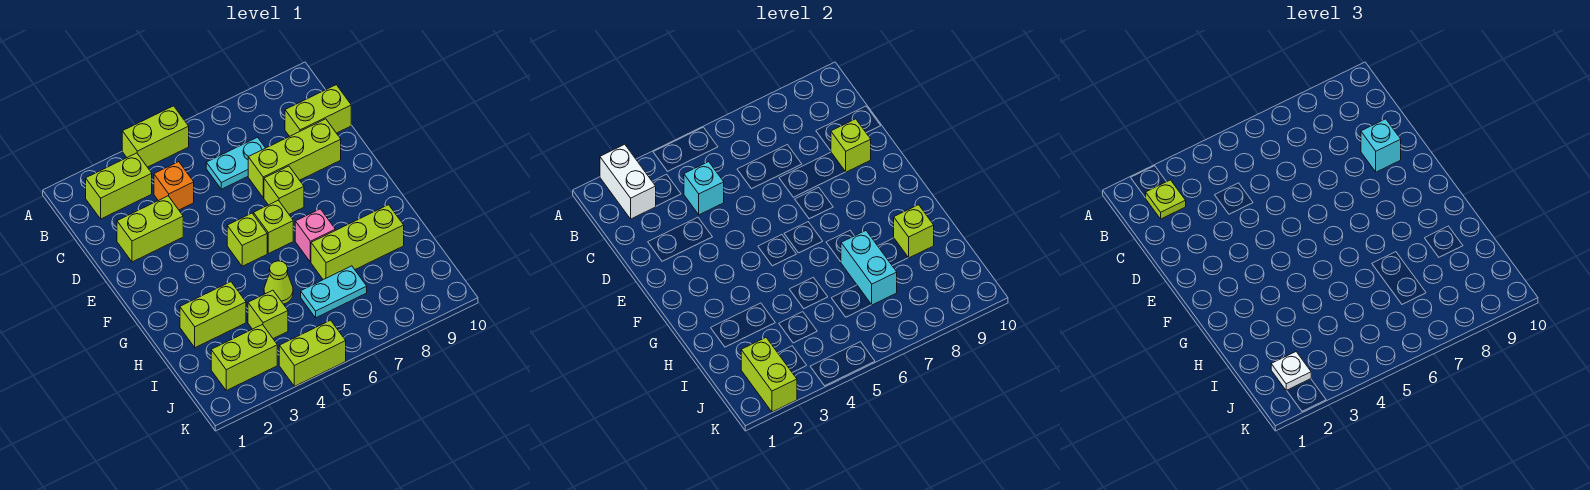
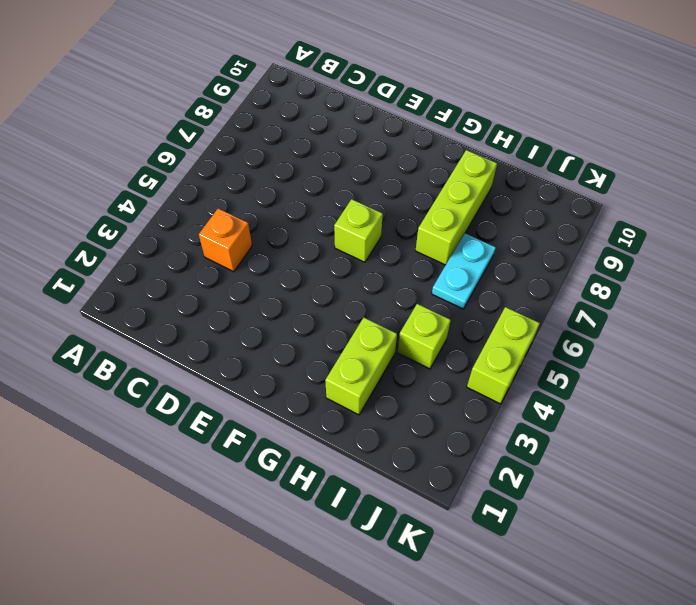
none -> lime 1x2 brick [122,106,189,167]
none -> lime 1x2 brick [86,153,152,219]
none -> cyan 1x2 plate [206,137,265,189]

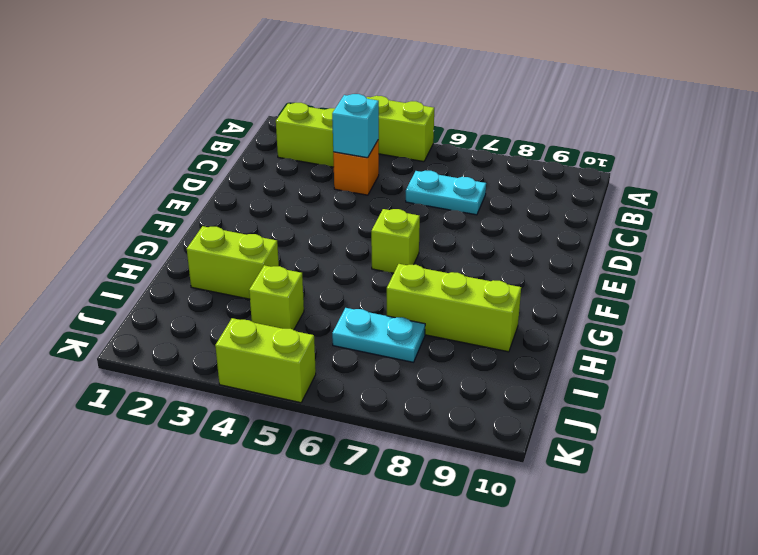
none -> lime 1x2 brick [285,85,351,136]
none -> lime 1x2 brick [117,196,183,262]
none -> lime 1x3 brick [248,119,341,198]

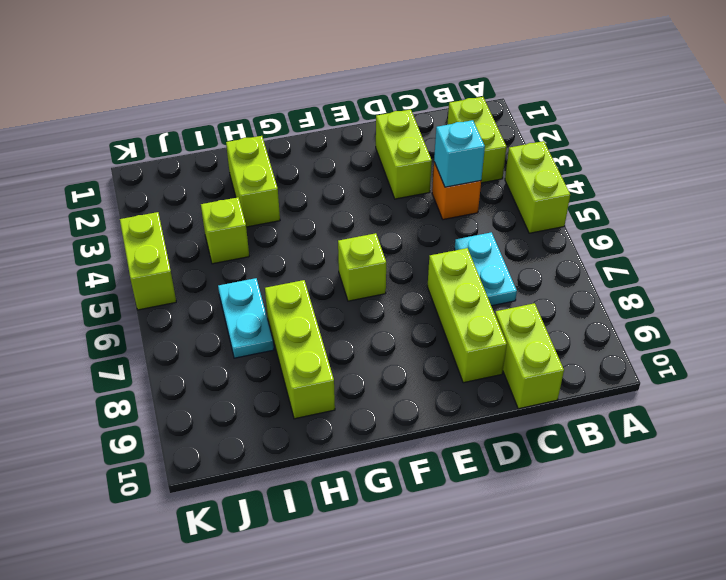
none -> lime 1x1 brick [264,166,304,214]
none -> lime 1x1 brick [227,213,267,266]
none -> pink 1x1 brick [295,209,335,262]

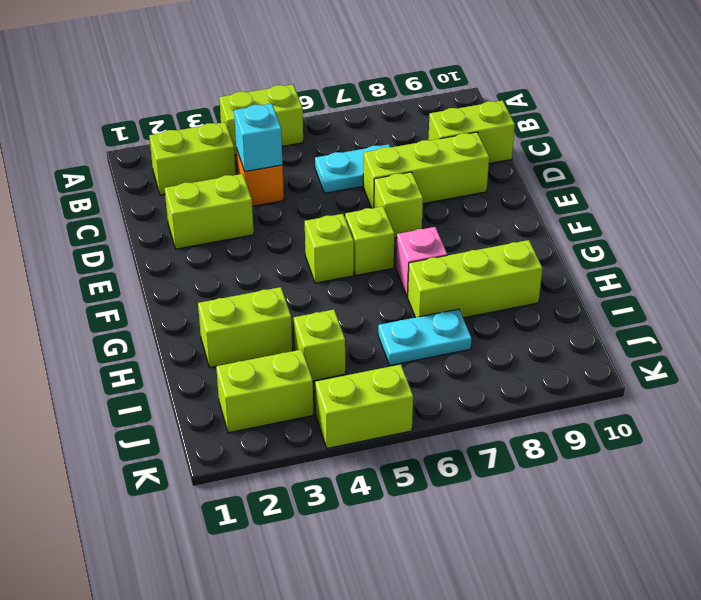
none -> lime 1x1 cone [264,261,293,304]
none -> white 1x2 brick [600,144,656,219]
none -> lime 1x1 brick [831,119,871,172]

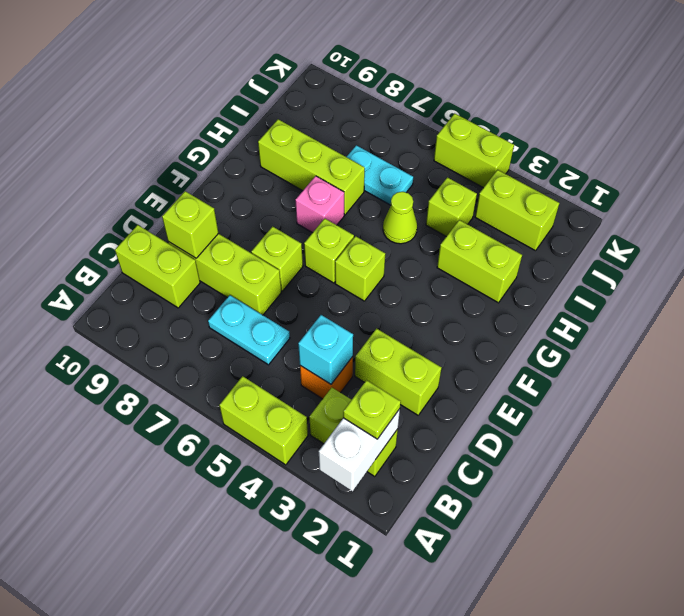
none -> cyan 1x2 brick [841,231,897,305]
none -> lime 1x1 brick [894,205,934,258]
none -> lime 1x2 brick [741,338,797,412]

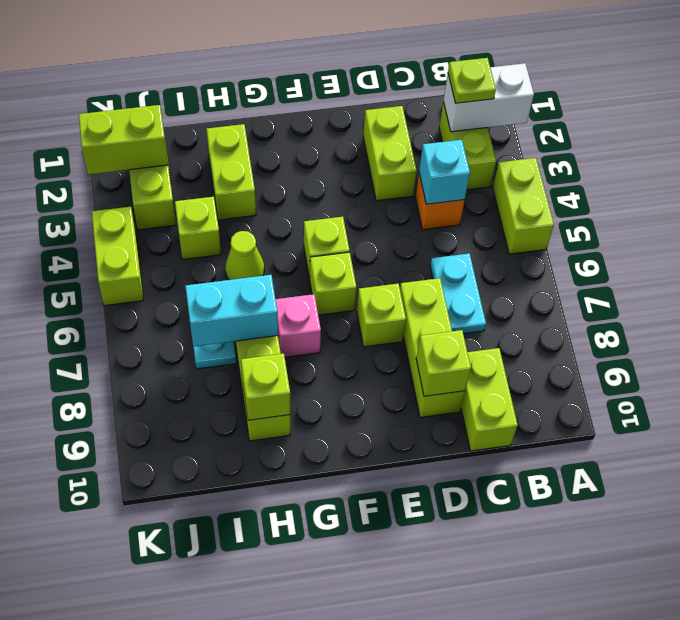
none -> cyan 1x1 brick [1361,119,1401,172]
none -> white 1x1 plate [1271,352,1311,391]

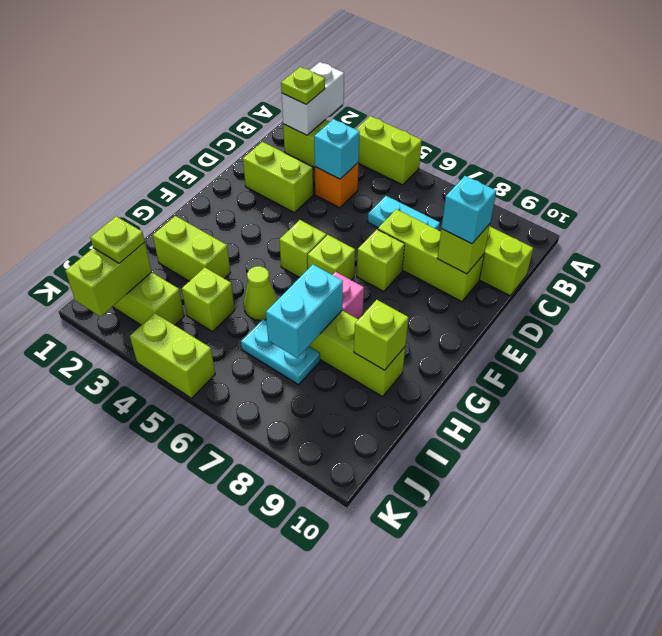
lime 1x1 plate [90,216,145,263] -> white 1x1 plate [1271,352,1311,391]

